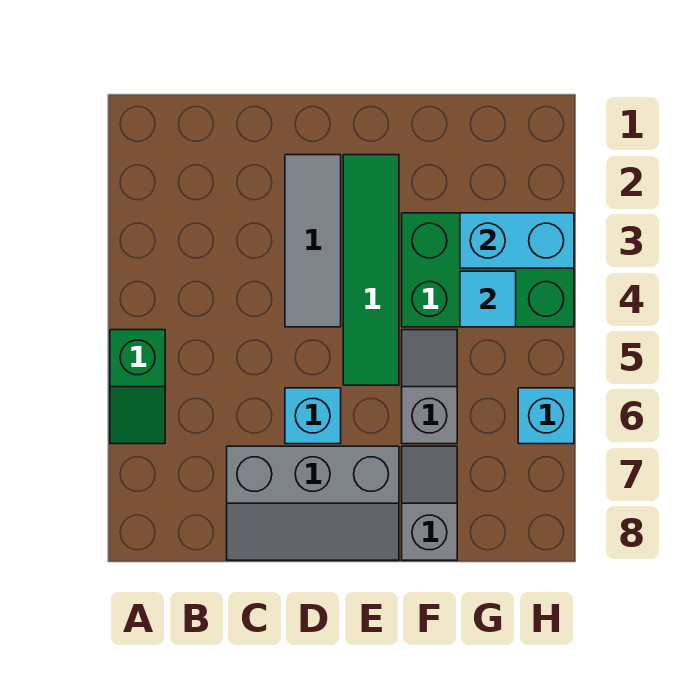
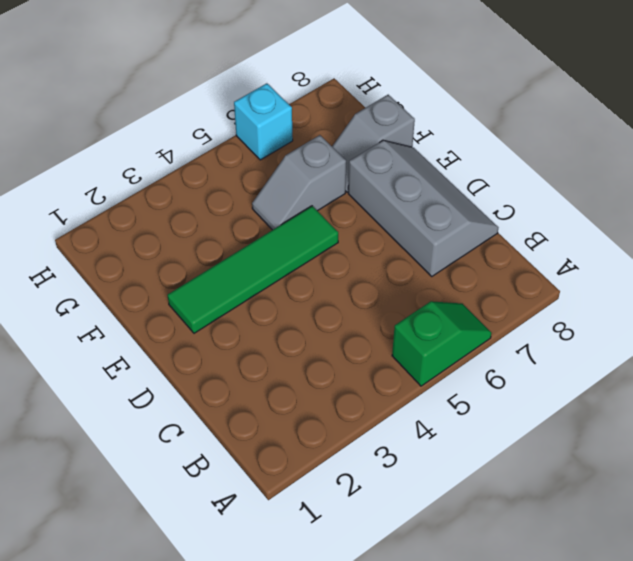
none -> grey 1x3 tile [285,155,341,327]
none -> cyan 1x1 brick [285,388,341,444]

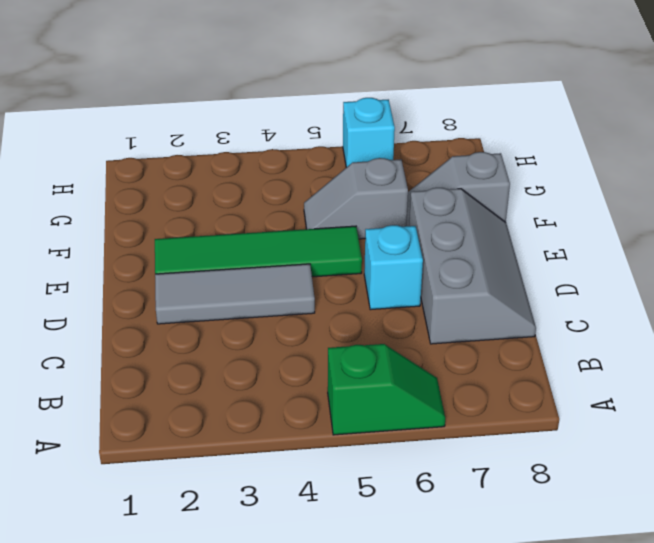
none -> green 2x3 brick [402,213,574,327]
none -> cyan 1x2 brick [460,213,574,268]

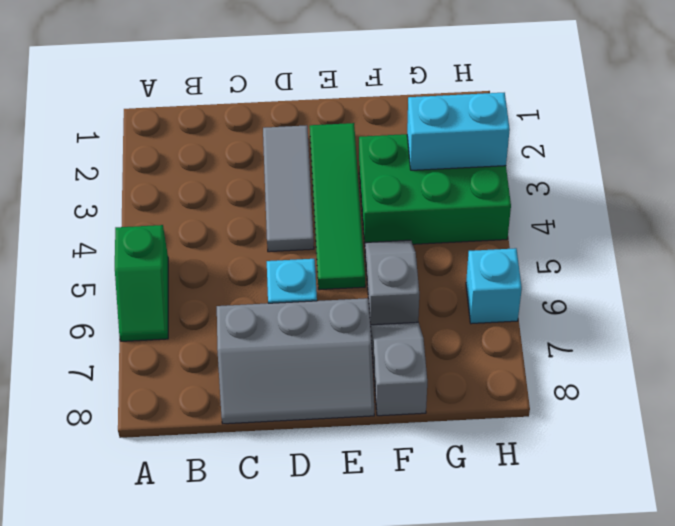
none -> cyan 1x1 tile [460,271,516,327]

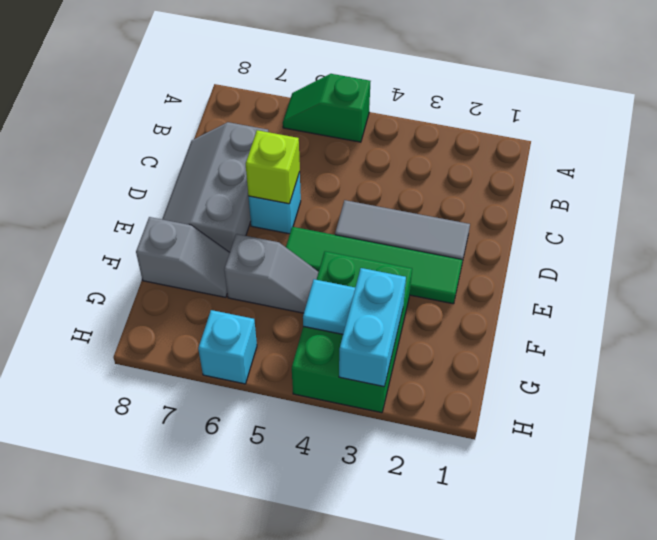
lime 1x1 brick [246,130,300,204] -> none

